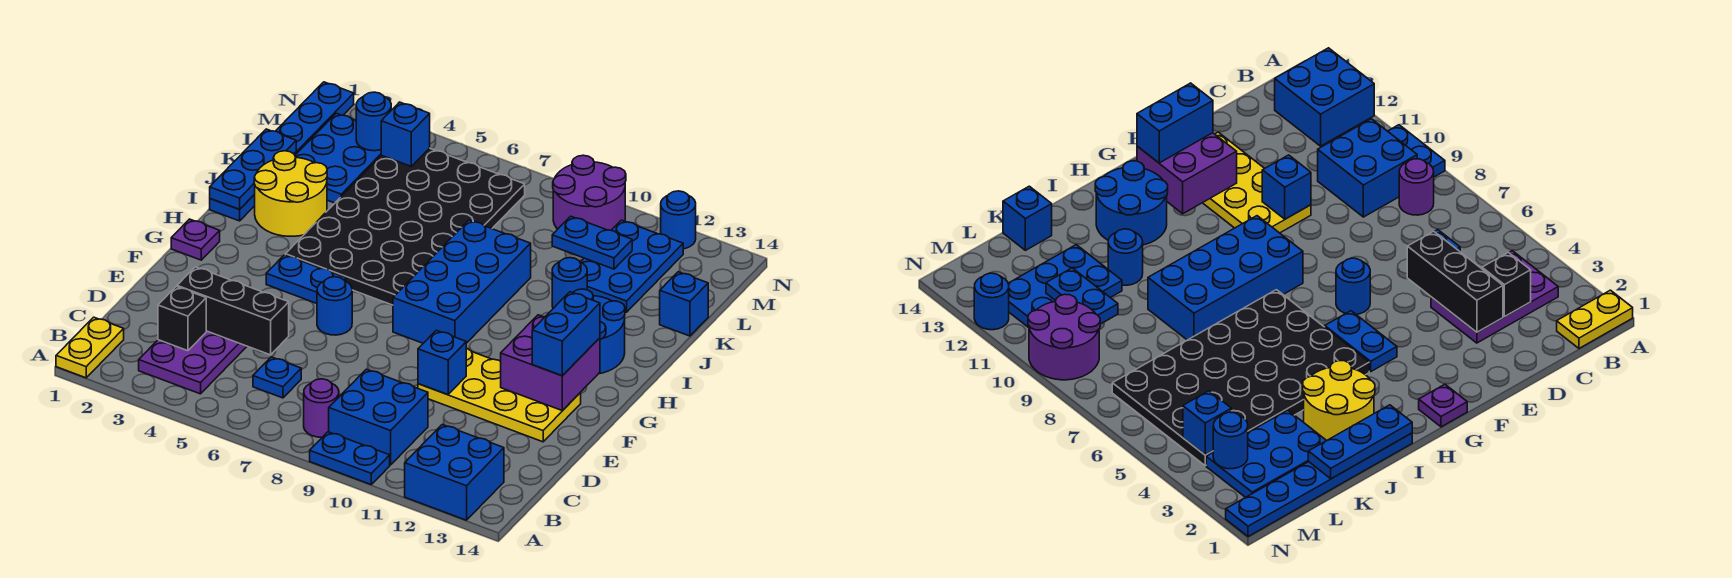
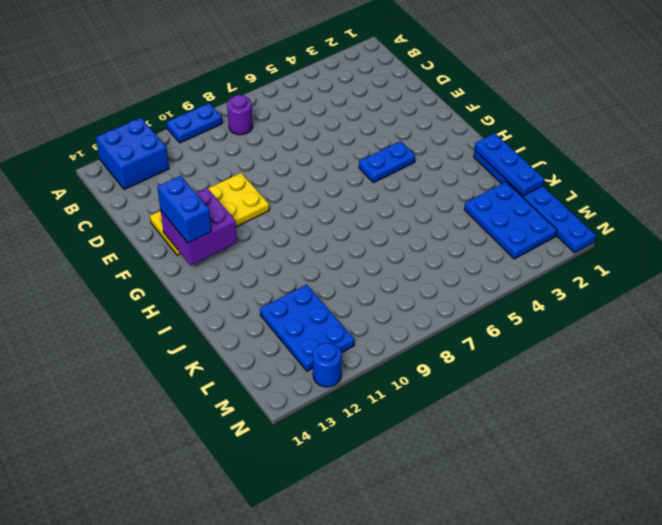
none -> yellow 1x2 plate [56,317,124,378]
none -> purple 2x3 plate [139,331,247,394]
none -> blue 2x2 brick [329,369,428,465]
none -> blue 1x1 plate [253,357,301,398]

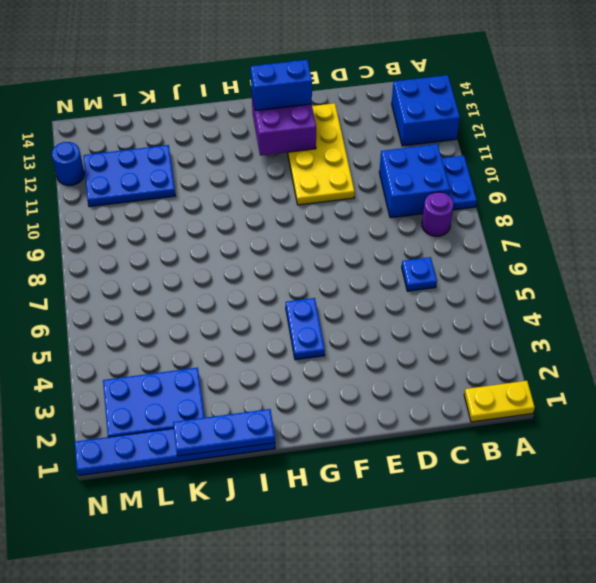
none -> purple 2x3 plate [139,331,247,394]
none -> blue 1x1 round brick [317,277,352,335]
none -> purple 1x1 plate [171,219,220,260]
none -> blue 2x4 brick [393,220,531,343]

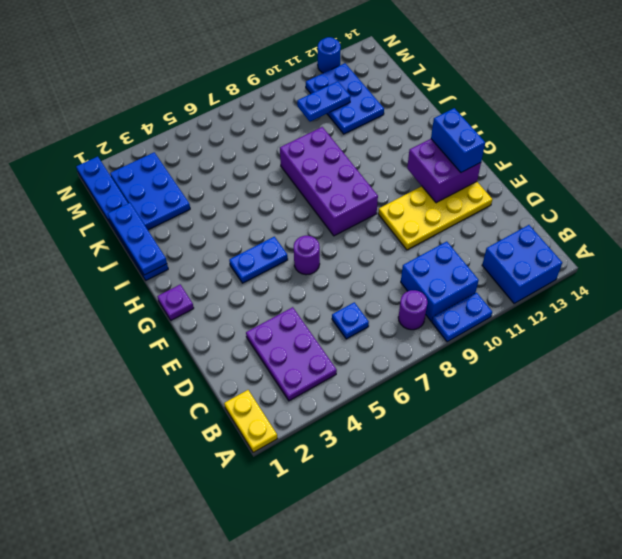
purple 1x1 round brick [294,236,320,275] -> blue 1x1 round brick [317,277,352,335]
purple 2x4 brick [280,127,378,236] -> blue 2x4 brick [393,220,531,343]
none -> black 4x6 plate [285,148,525,305]
none -> blue 2x2 round brick [573,289,625,374]
none -> yellow 2x2 round brick [254,151,327,236]
none -> blue 1x1 round brick [552,258,587,308]

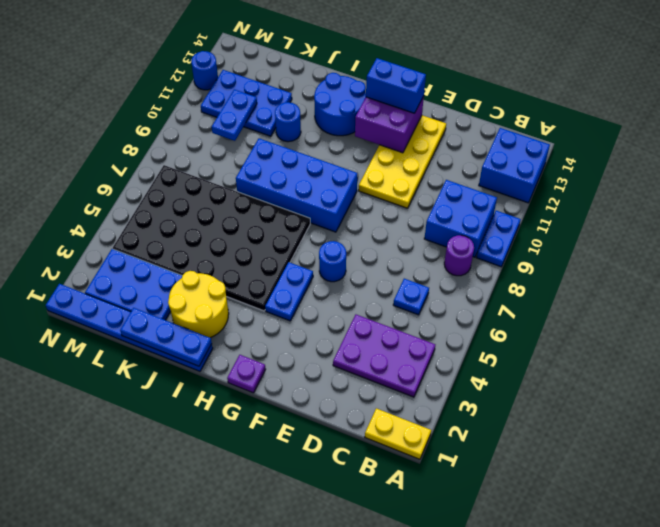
none -> blue 1x1 brick [660,272,708,336]
none -> purple 2x2 round brick [553,155,626,230]
none -> black 1x1 brick [158,287,206,351]
none -> black 1x3 brick [177,267,289,355]

